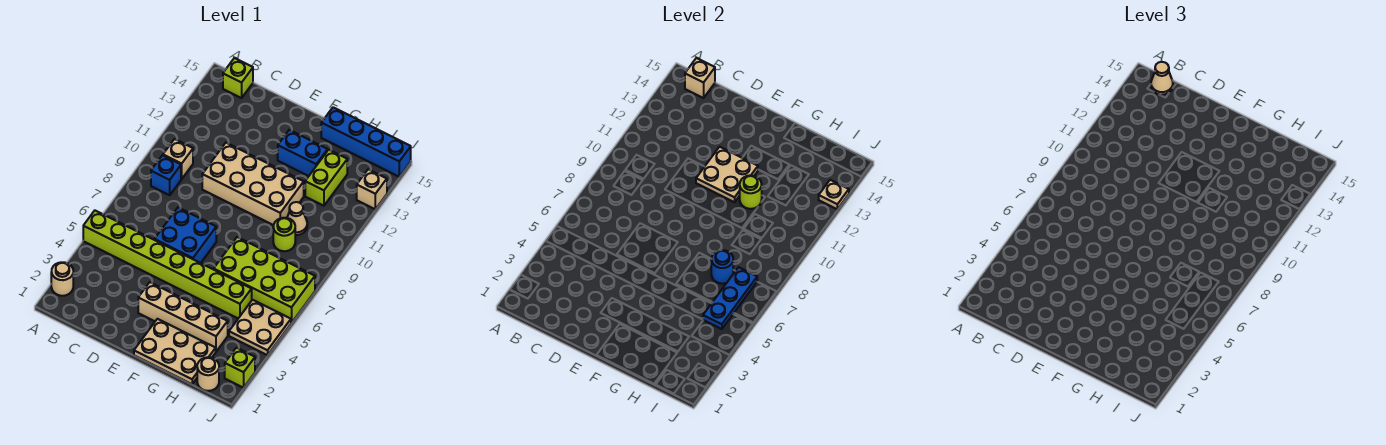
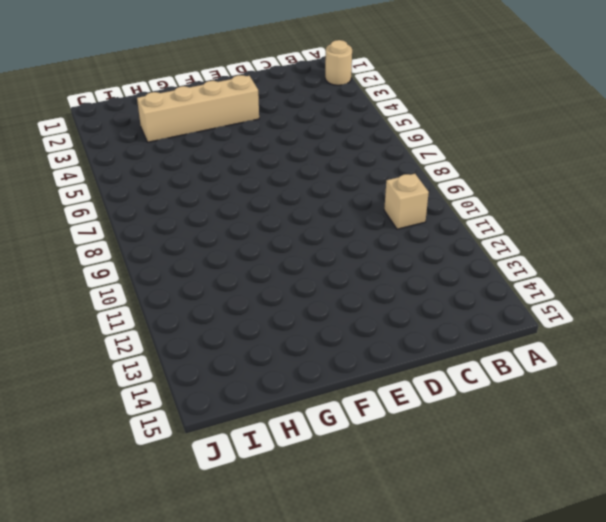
none -> lime 1x8 brick [83,211,252,318]
none -> blue 1x1 brick [151,155,181,195]
none -> lime 1x1 brick [223,58,253,98]

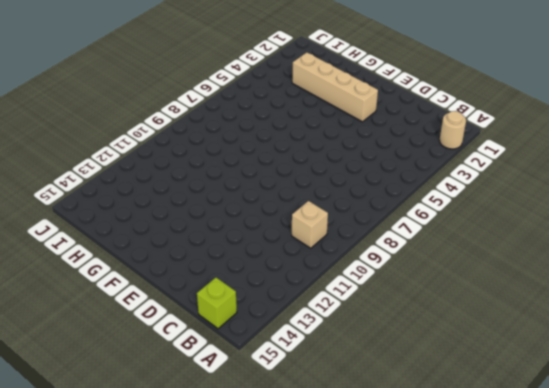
none -> lime 1x8 brick [83,211,252,318]
none -> blue 1x1 brick [151,155,181,195]
none -> blue 2x2 brick [154,208,216,263]

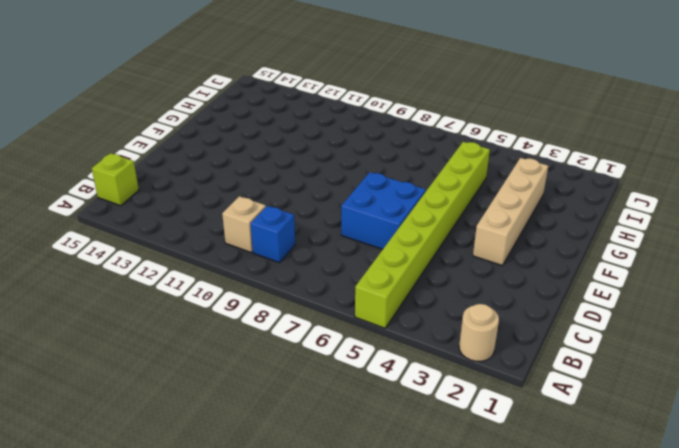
none -> tan 2x4 brick [202,143,304,225]
none -> tan 2x3 plate [134,319,216,384]
none -> blue 1x2 brick [278,130,328,176]

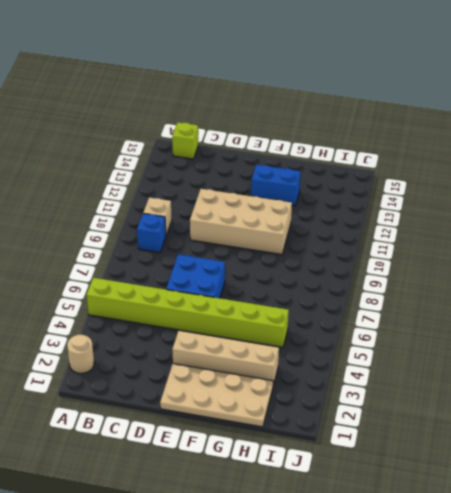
tan 2x4 plate [160,364,273,427] -> tan 2x3 plate [134,319,216,384]
none -> lime 2x4 brick [214,237,315,323]
none -> blue 1x4 brick [321,107,411,177]
none -> lime 1x1 round brick [273,218,295,251]

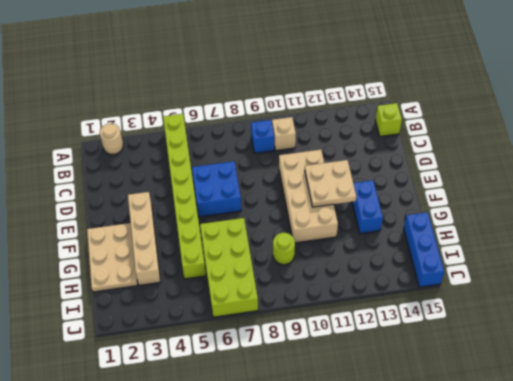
blue 1x3 brick [404,212,444,287] -> blue 1x4 brick [321,107,411,177]
none -> tan 1x1 cone [287,202,307,235]
none -> lime 1x2 brick [305,150,347,206]
none -> tan 1x1 round brick [197,357,219,391]

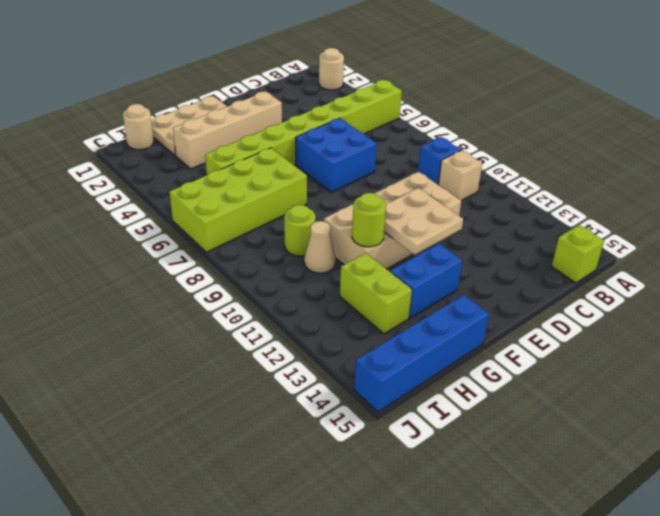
none -> tan 2x2 plate [229,300,291,355]
none -> lime 1x1 brick [225,348,255,388]
none -> tan 1x1 brick [357,169,387,209]

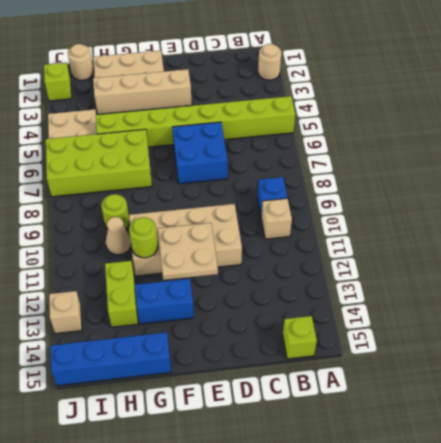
none -> tan 1x1 brick [685,58,715,98]
none -> blue 1x1 round brick [711,250,733,284]
none -> blue 1x3 plate [703,267,757,329]

